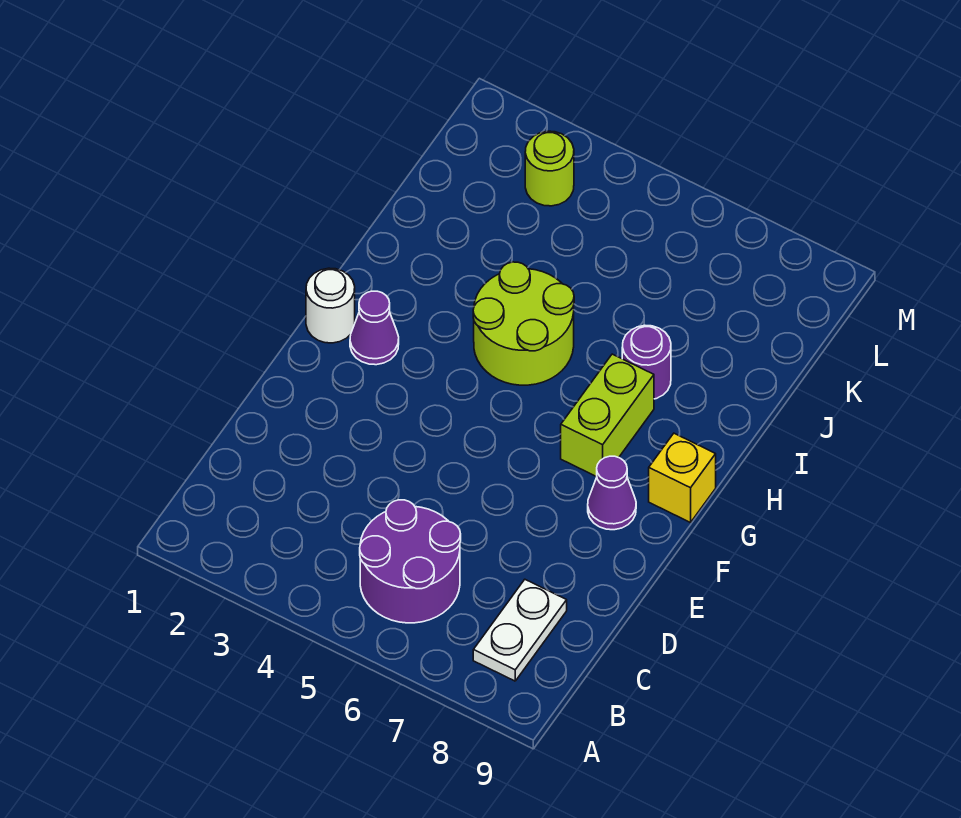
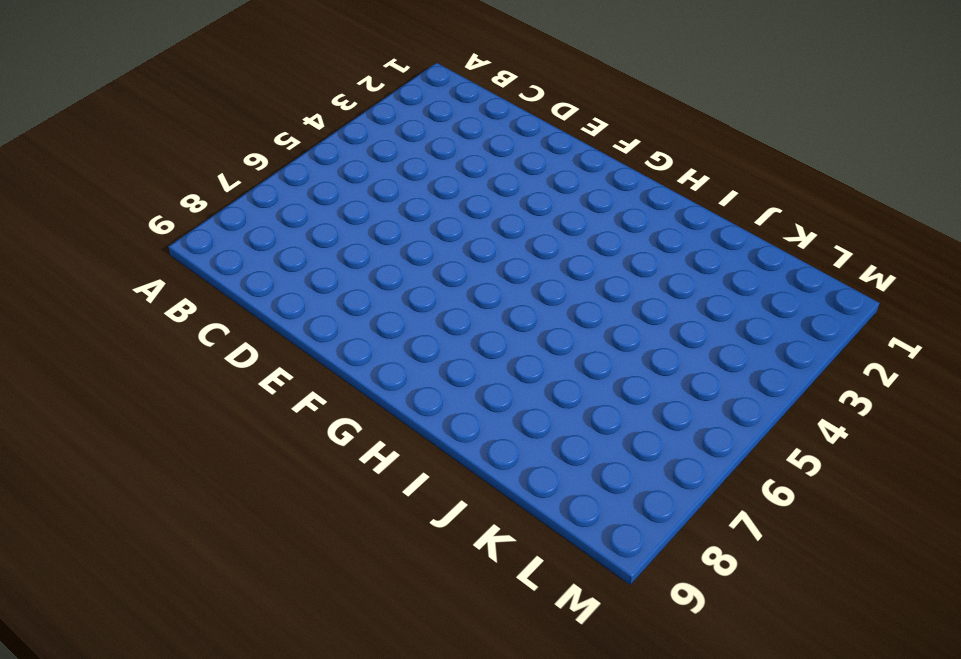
none -> purple 2x2 round brick [360,500,461,623]
none -> white 1x2 plate [473,580,567,681]

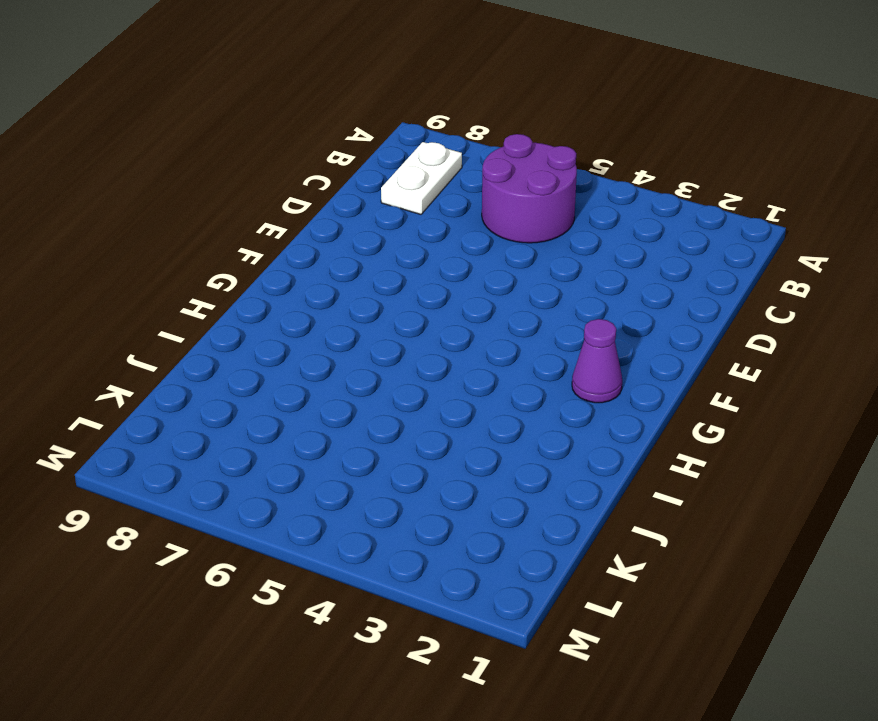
none -> purple 1x1 cone [588,456,636,530]
none -> white 1x1 round brick [306,268,355,343]

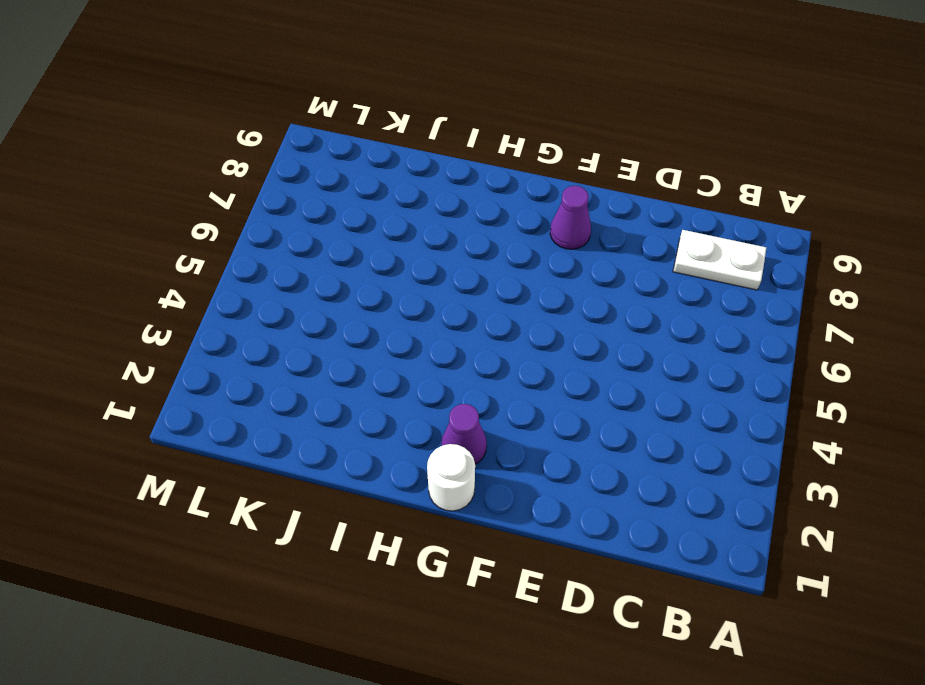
none -> purple 2x2 round brick [360,500,461,623]
none -> lime 1x2 brick [561,354,654,477]

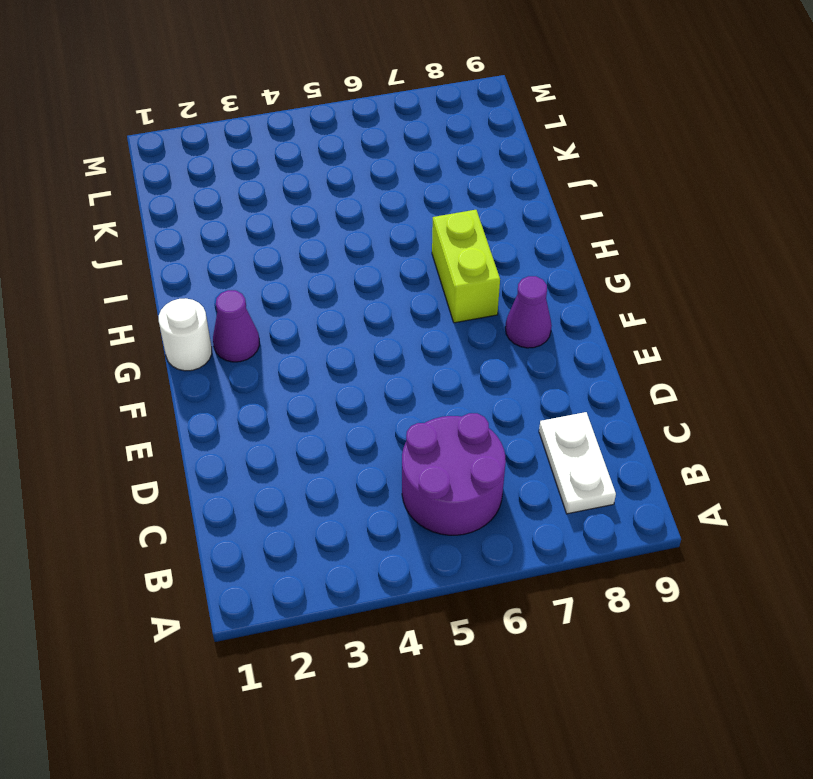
none -> yellow 1x1 brick [649,433,716,523]
none -> lime 2x2 round brick [473,262,574,385]

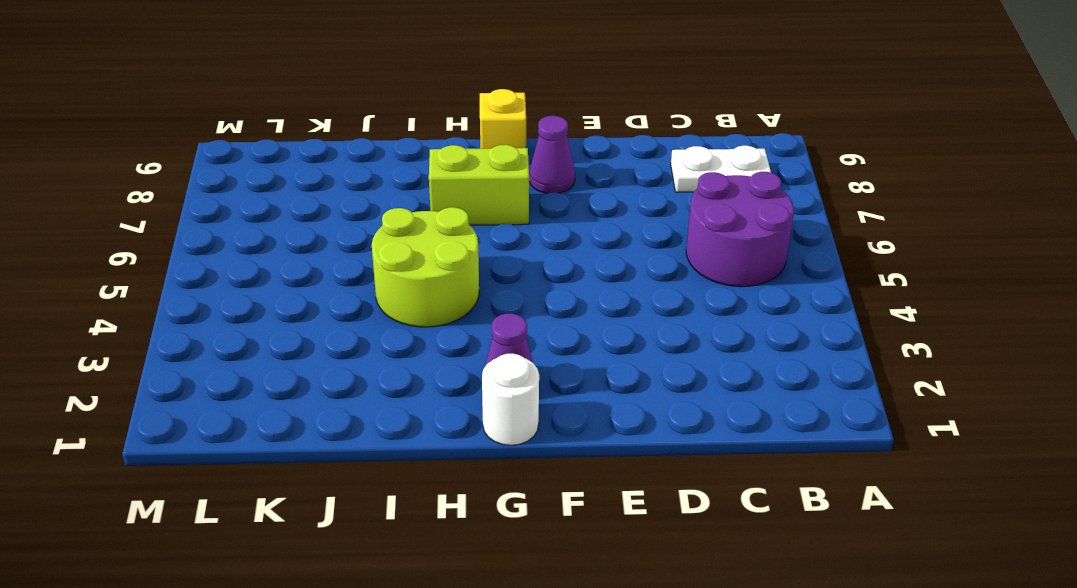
none -> purple 1x1 round brick [622,325,671,399]
none -> lime 1x1 round brick [525,131,574,206]

